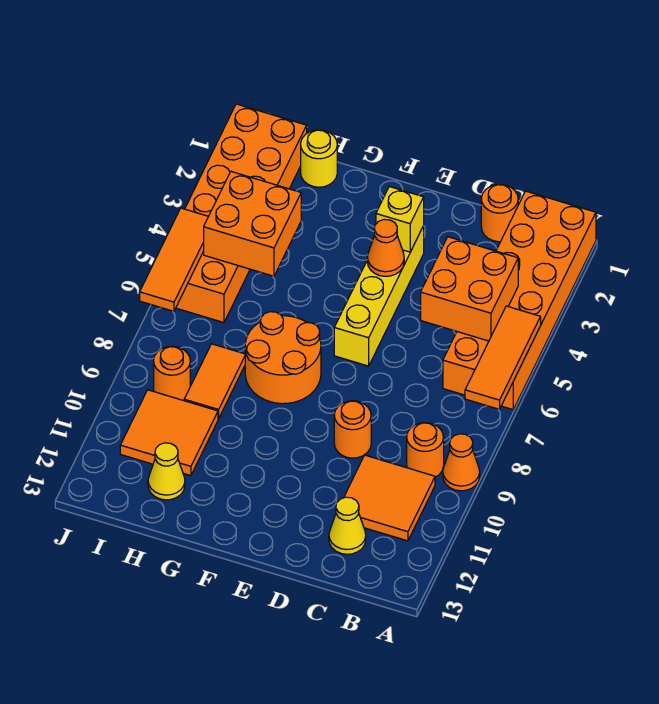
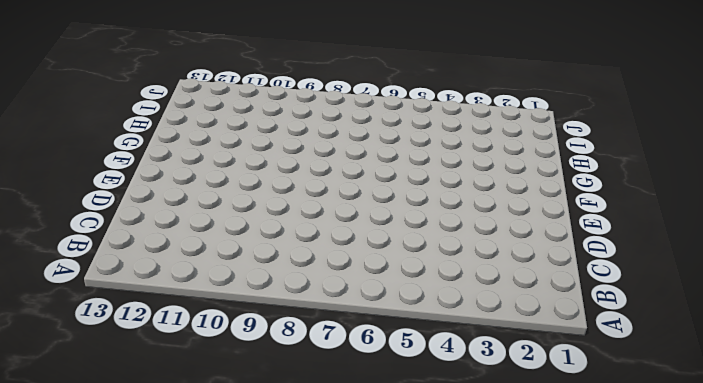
none -> orange 2x6 brick [443,191,596,410]
none -> orange 1x1 cone [443,434,480,491]
none -> orange 1x1 round brick [407,423,444,477]

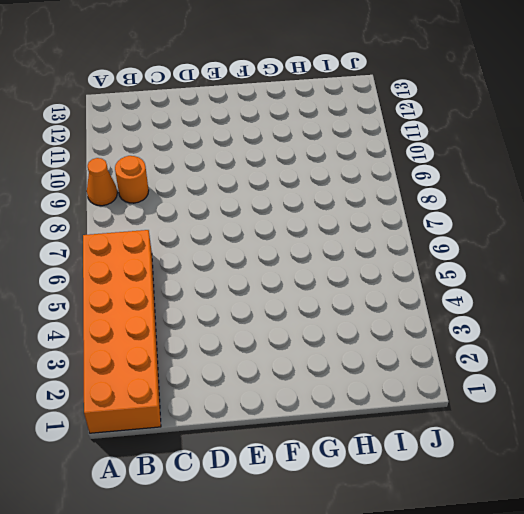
none -> orange 2x2 tile [344,455,435,541]
none -> orange 1x1 round brick [481,184,518,242]
none -> yellow 1x1 cone [329,497,366,554]

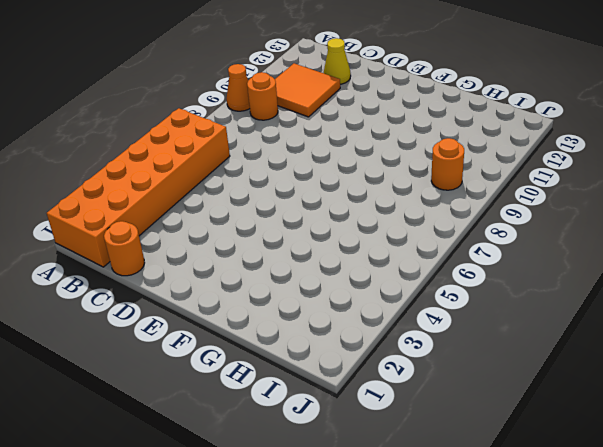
none -> orange 1x1 round brick [334,401,371,458]
none -> yellow 1x4 brick [334,226,424,366]
none -> orange 2x2 round brick [245,312,321,404]

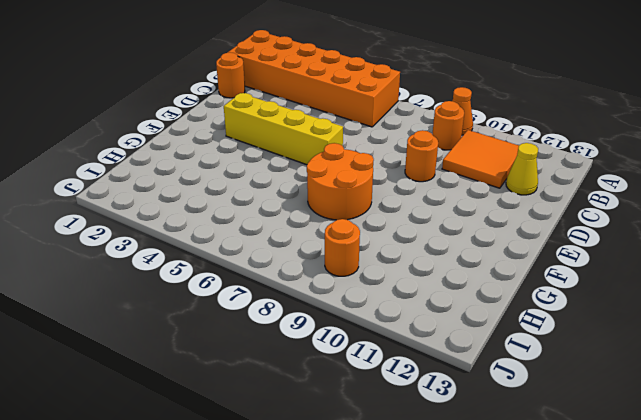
none -> yellow 1x1 round brick [301,130,337,187]
none -> orange 1x2 tile [184,344,245,419]
none -> orange 2x2 tile [120,390,218,476]

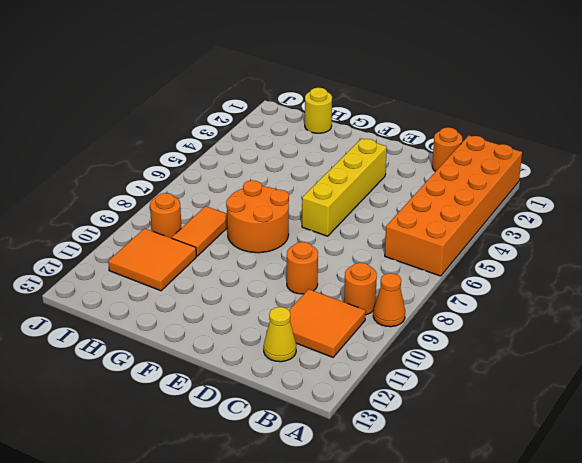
none -> yellow 1x1 cone [148,443,185,500]
none -> orange 2x6 brick [176,104,307,323]
none -> orange 1x3 tile [465,306,541,409]

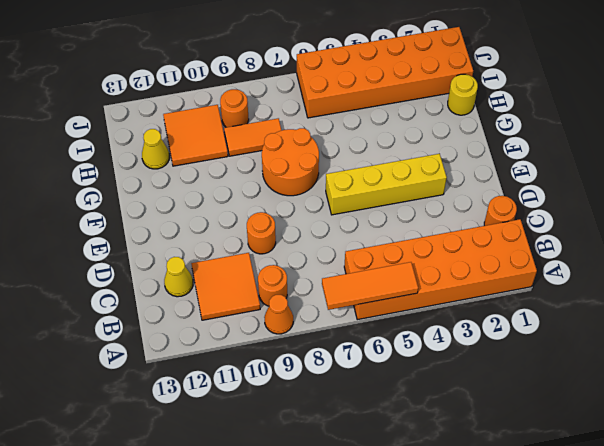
none -> orange 2x2 brick [421,237,518,341]
none -> yellow 1x1 brick [376,187,424,252]
none -> orange 1x1 cone [367,219,404,276]

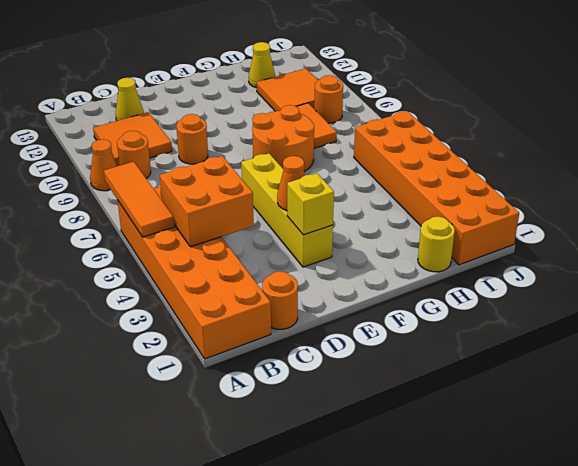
none -> orange 2x2 brick [204,172,301,276]
none -> orange 1x3 tile [140,208,208,311]

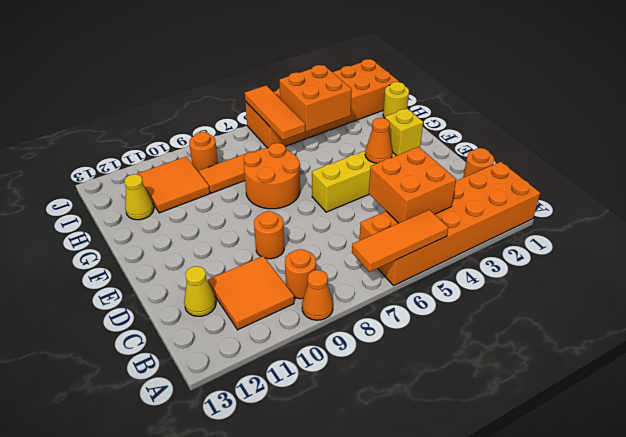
orange 1x3 tile [245,85,305,140] -> orange 1x3 tile turned to [140,208,208,311]

